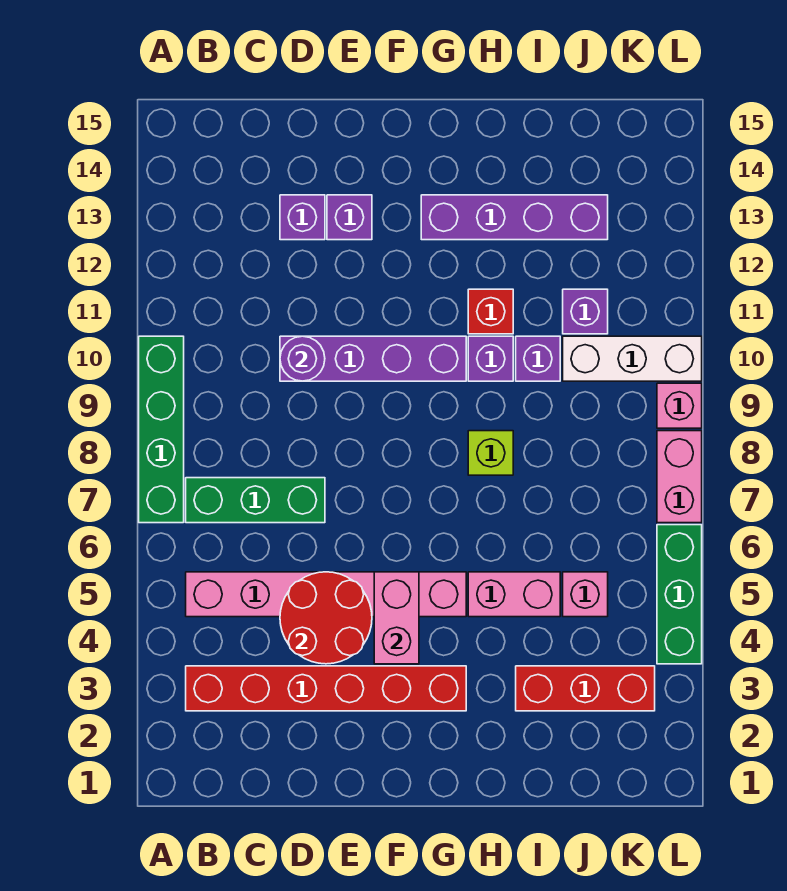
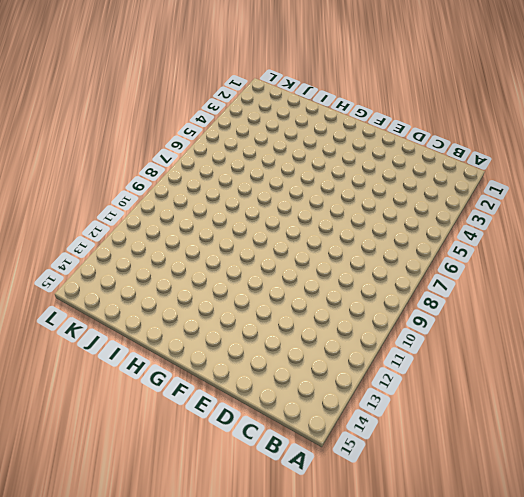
none -> green 1x4 brick [139,336,184,523]
none -> red 1x6 brick [186,666,466,711]
none -> pink 1x6 brick [186,572,466,617]

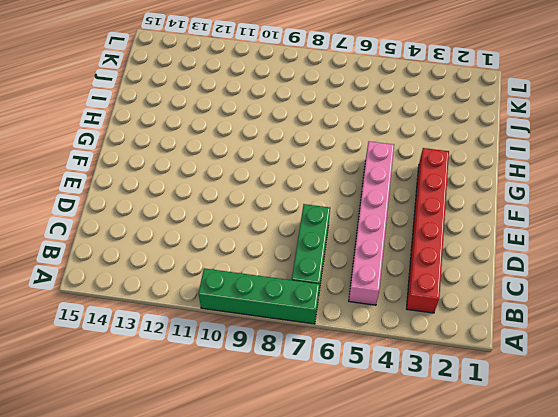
none -> purple 1x4 brick [280,336,466,381]
none -> purple 1x1 brick [280,195,325,240]
none -> purple 1x1 brick [327,195,372,240]

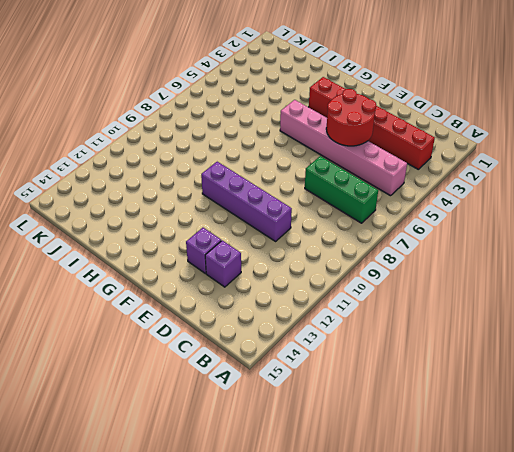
none -> green 1x4 brick [139,336,184,523]
none -> purple 1x4 brick [421,195,608,240]
none -> pink 1x2 brick [468,572,560,617]

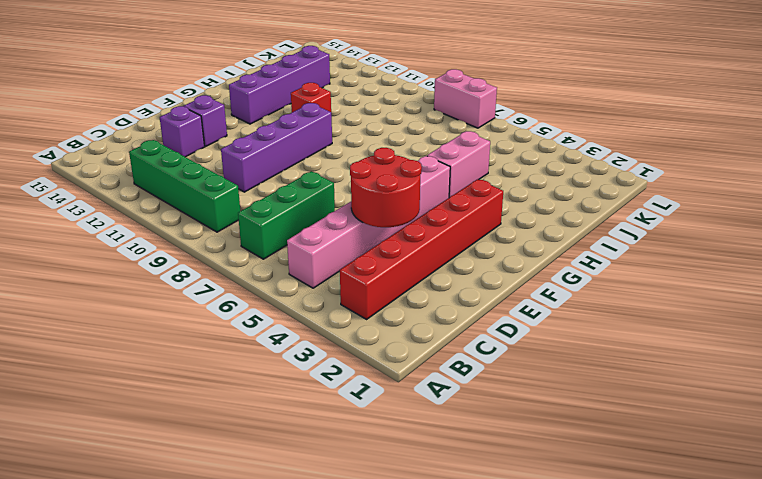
green 1x4 brick [129,140,240,232] -> green 1x4 brick moved to [139,336,184,523]
none -> lime 1x1 brick [468,431,513,475]
none -> purple 1x1 brick [468,336,513,381]
none -> red 1x3 brick [516,666,655,711]

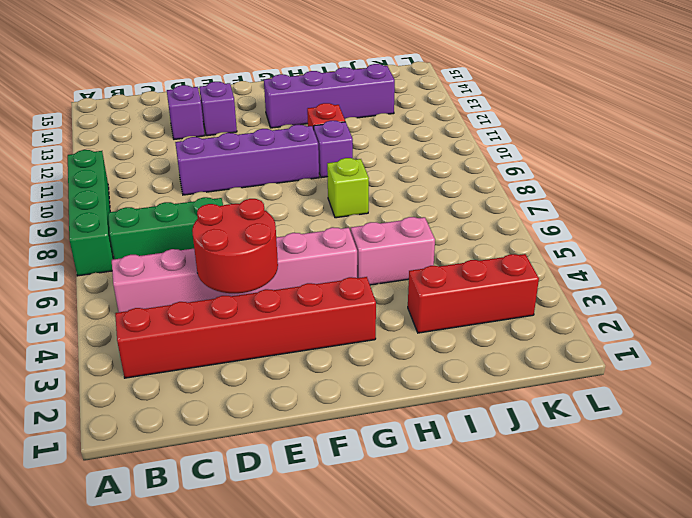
none -> purple 1x1 brick [516,336,560,381]
none -> pink 1x1 brick [563,572,608,617]
none -> white 1x3 brick [563,336,702,381]

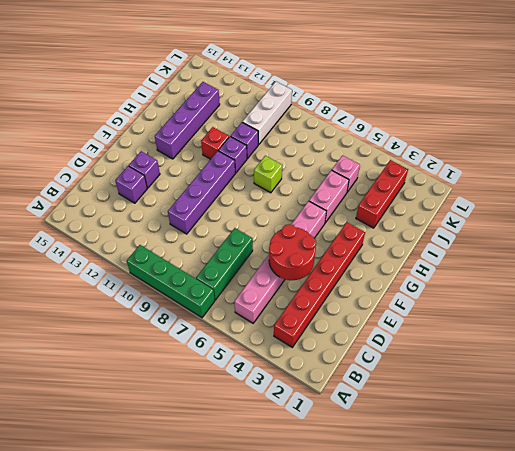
none -> purple 1x1 brick [563,289,608,334]
none -> green 1x3 brick [657,525,702,664]
none -> pink 1x2 brick [657,431,702,523]

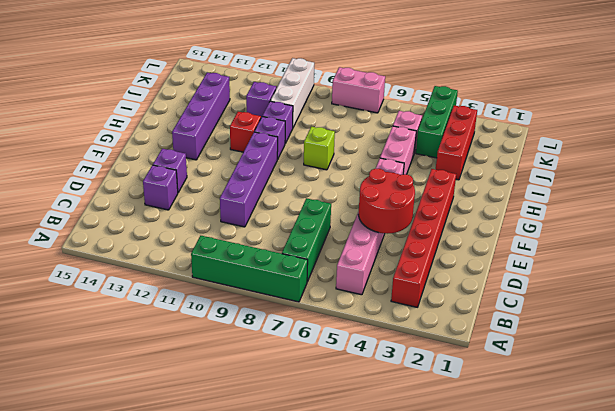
green 1x3 brick [416,86,458,158] -> green 1x3 brick turned to [657,525,702,664]
none -> pink 1x1 brick [657,383,702,428]
none -> purple 1x1 round brick [280,336,325,381]
none -> pink 1x2 brick [374,572,419,664]

